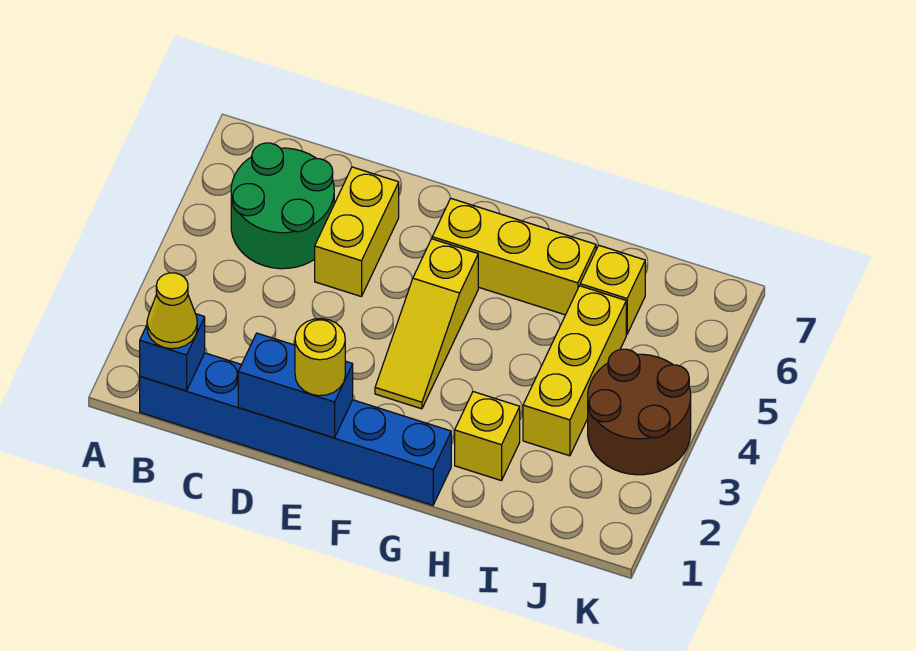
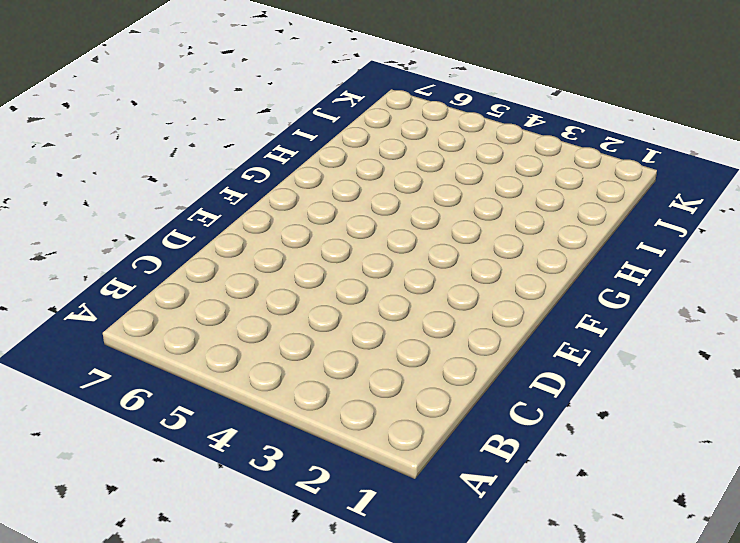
none -> blue 1x6 brick [140,353,451,505]
none -> green 2x2 round brick [231,143,334,269]
none -> yellow 1x2 brick [315,167,399,297]

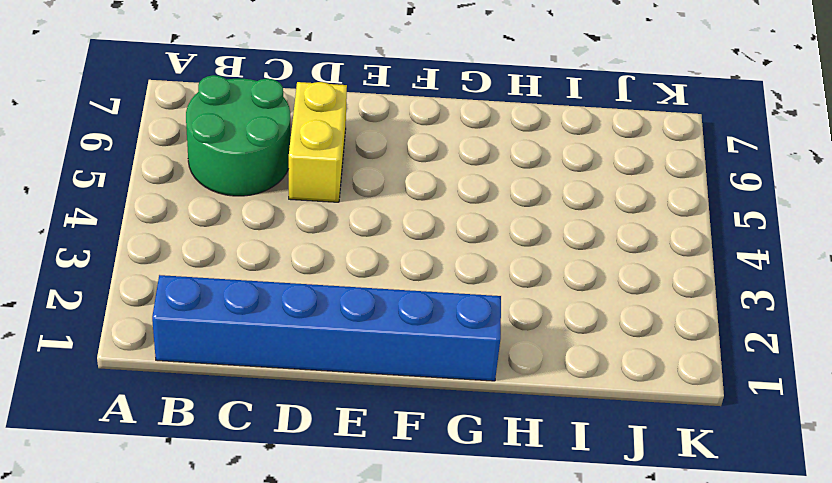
none -> yellow 1x3 slope [375,239,478,409]
none -> yellow 1x3 brick [432,198,596,315]
none -> yellow 1x1 brick [455,392,520,481]

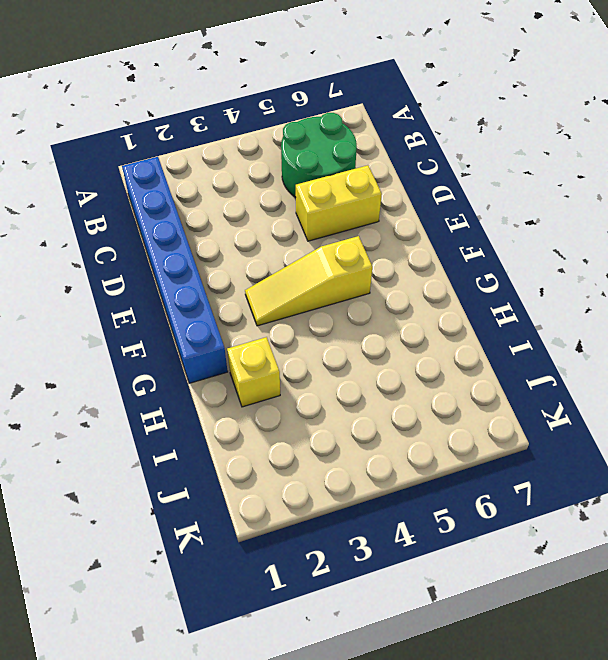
none -> yellow 1x3 brick [432,198,596,315]
none -> yellow 1x3 brick [523,286,626,456]
none -> yellow 1x1 brick [580,245,645,334]

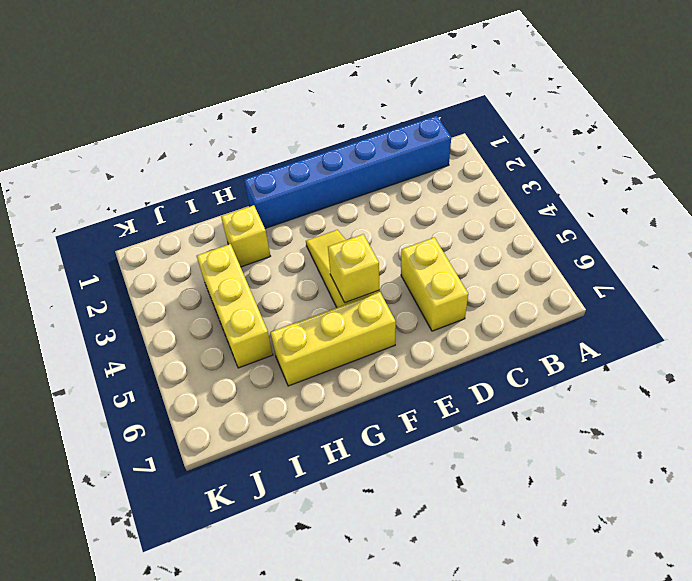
yellow 1x1 brick [328,234,379,303] -> yellow 1x1 brick moved to [580,245,645,334]
none -> green 2x2 round brick [231,143,334,269]
none -> brown 2x2 round brick [588,349,691,475]
none -> blue 1x1 brick [140,314,205,391]

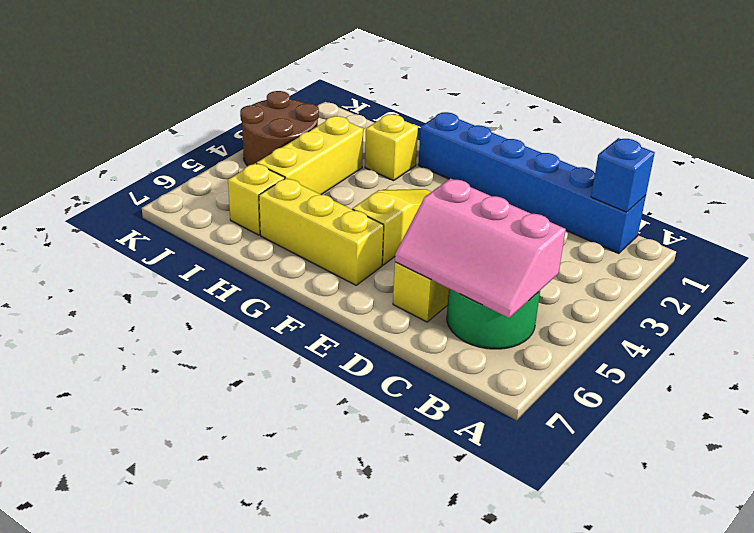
pink 2x3 slope [395,178,566,318] -> none
none -> blue 1x2 brick [238,333,353,438]
none -> yellow 1x1 cone [147,273,197,349]
none -> yellow 1x1 round brick [295,319,345,396]

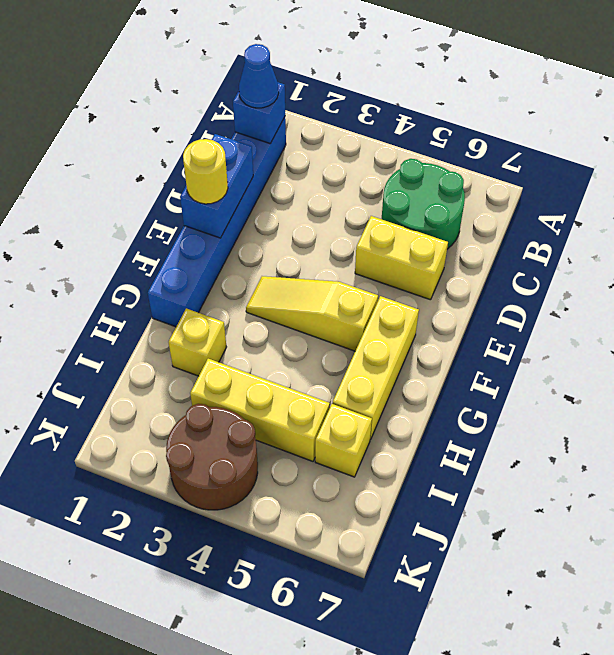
blue 1x1 cone [239,44,279,108] -> yellow 1x1 cone [147,273,197,349]

